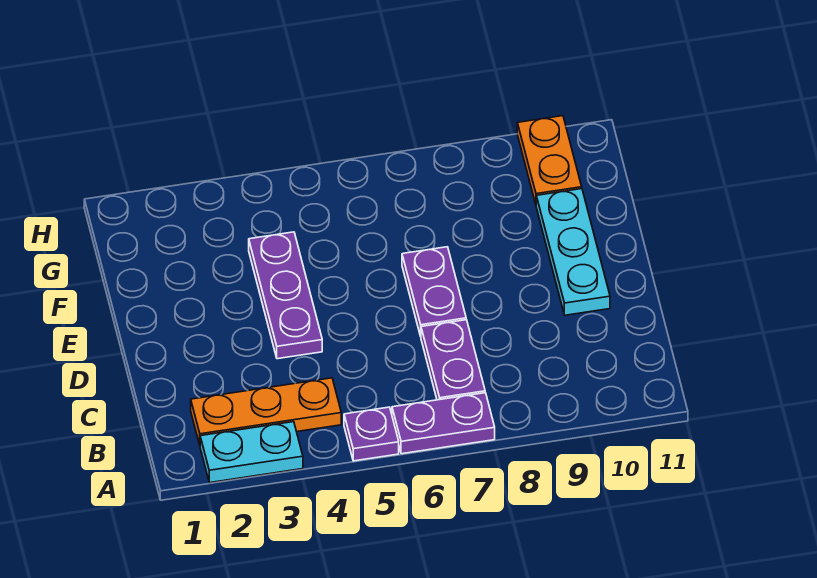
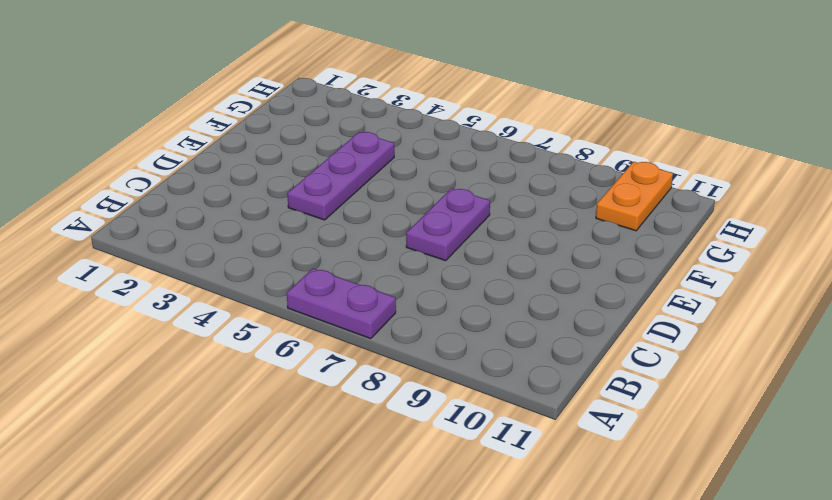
none -> cyan 1x2 plate [200,422,303,483]
none -> purple 1x1 plate [344,407,399,461]

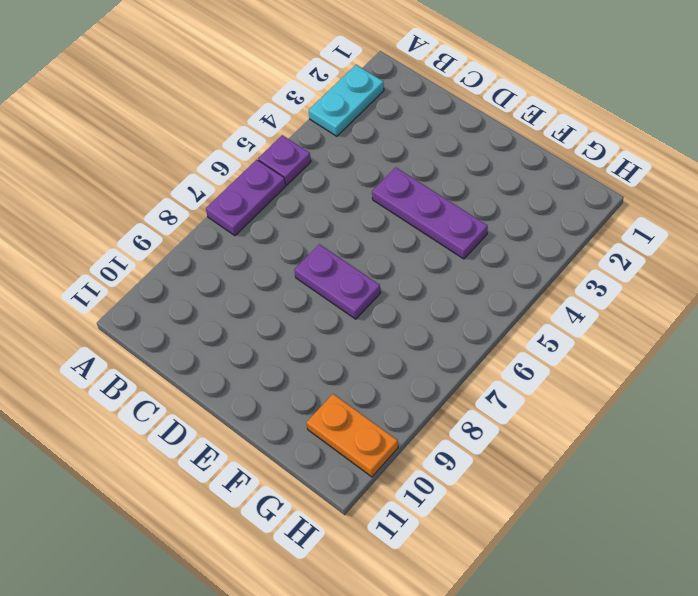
none -> orange 1x3 plate [191,378,341,445]
none -> purple 1x2 plate [421,320,485,400]

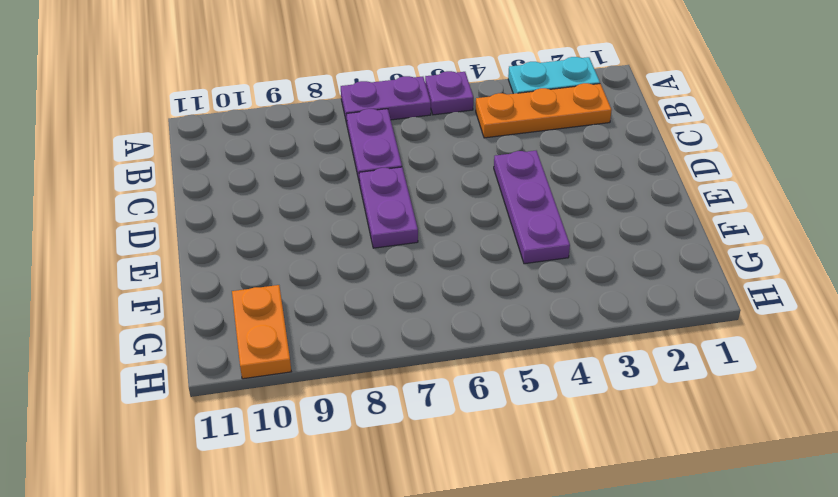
none -> cyan 1x3 plate [536,189,610,315]

